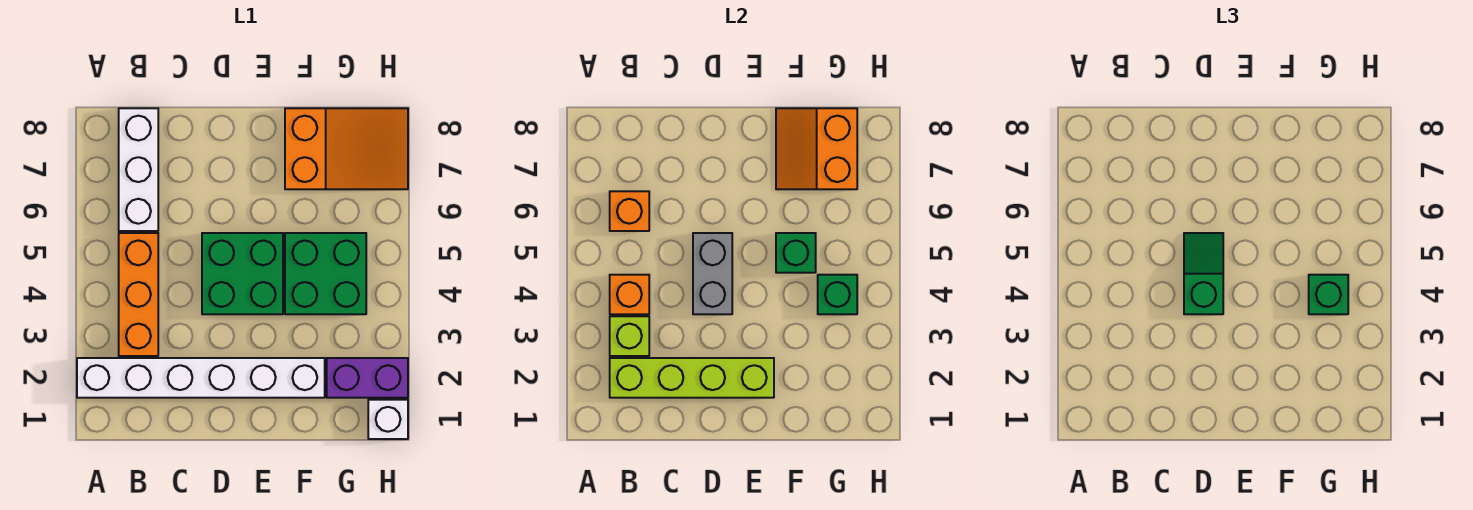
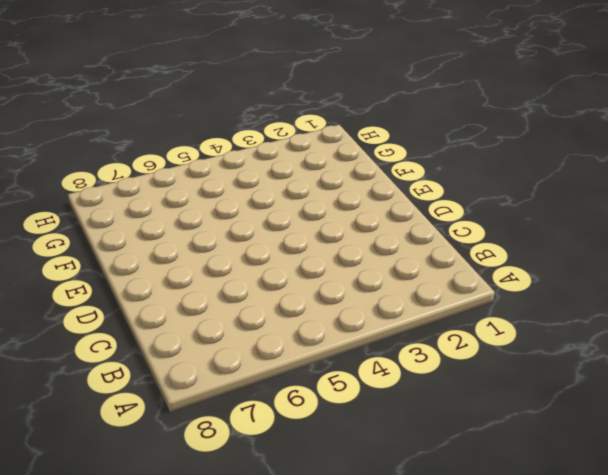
none -> white 1x6 brick [77,358,325,398]
none -> orange 1x3 brick [119,233,158,356]
none -> white 1x3 brick [119,108,158,231]

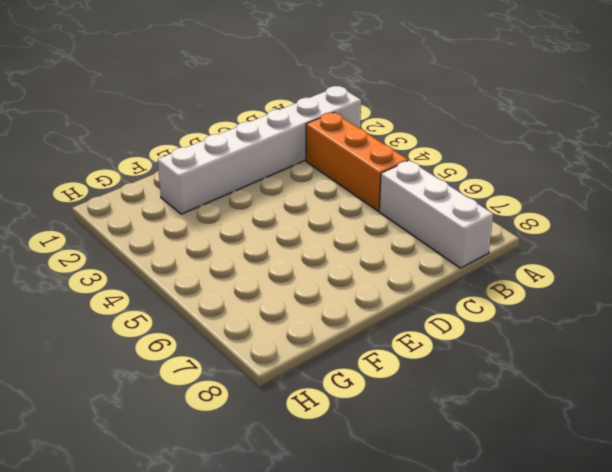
none -> green 2x2 brick [202,233,283,314]
none -> green 2x2 brick [285,233,366,314]
none -> orange 2x3 slope [285,108,408,189]

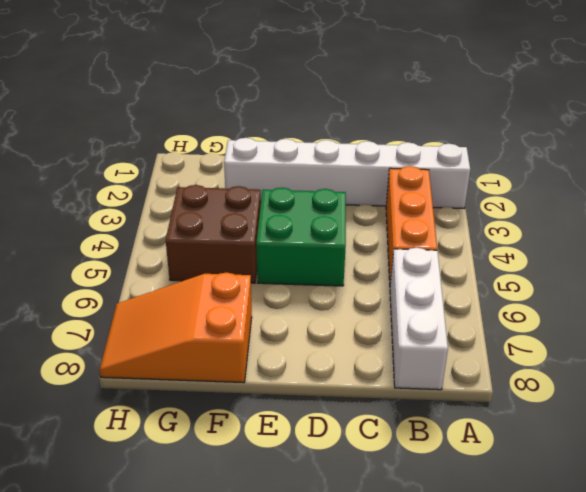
brown 2x2 brick [166,185,261,283] -> green 2x2 brick [285,233,366,314]
none -> purple 1x2 brick [327,358,408,398]
none -> white 1x1 brick [368,400,408,439]
none -> lime 1x4 brick [610,358,774,398]

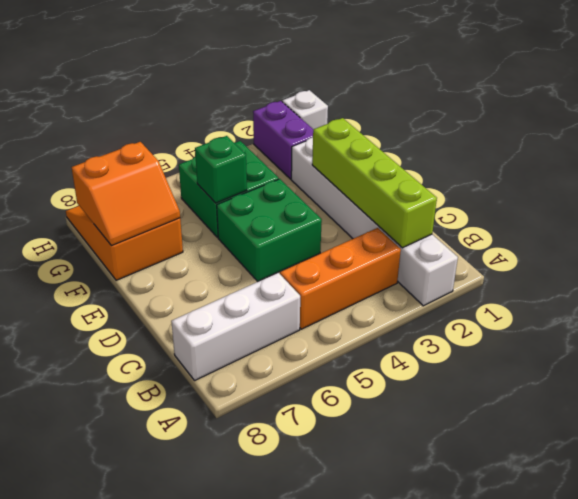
none -> lime 1x1 brick [610,316,649,356]
none -> orange 1x1 brick [610,275,649,314]
none -> orange 1x1 brick [610,191,649,231]

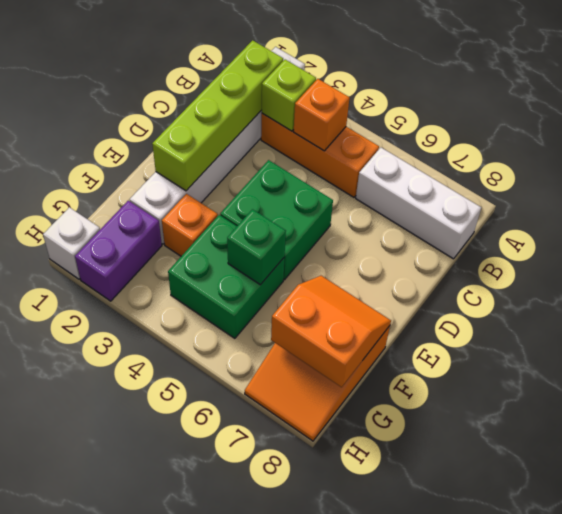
orange 1x1 brick [162,194,218,256] -> orange 1x1 brick moved to [610,191,649,231]
none -> grey 1x2 brick [693,233,732,314]
none -> green 1x1 brick [818,275,857,314]
none -> green 1x2 slope [1184,233,1223,314]

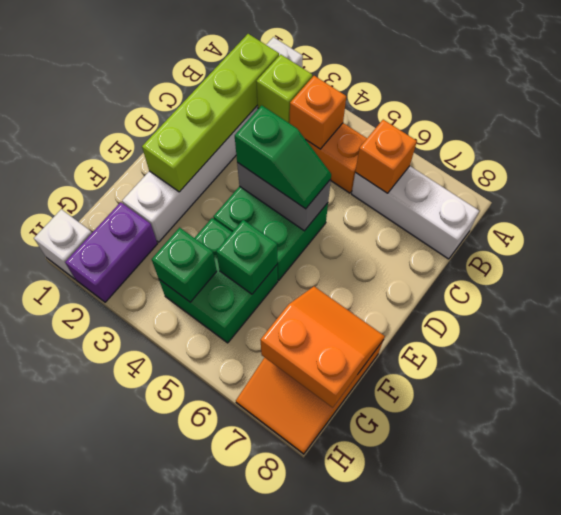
none -> green 1x1 brick [1309,275,1348,314]

